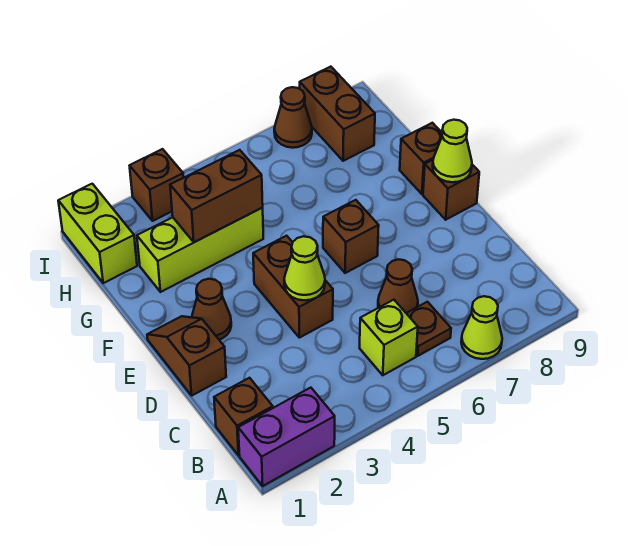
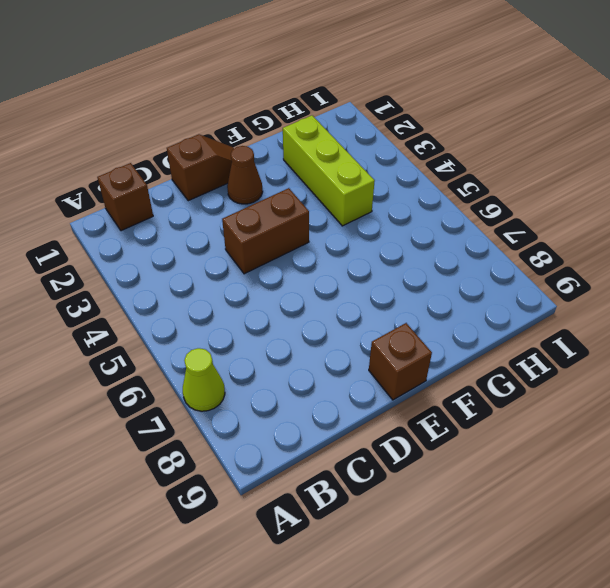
none -> purple 1x2 brick [238,388,335,486]
none -> lime 1x1 brick [360,300,418,375]
none -> brown 1x1 plate [406,302,451,356]

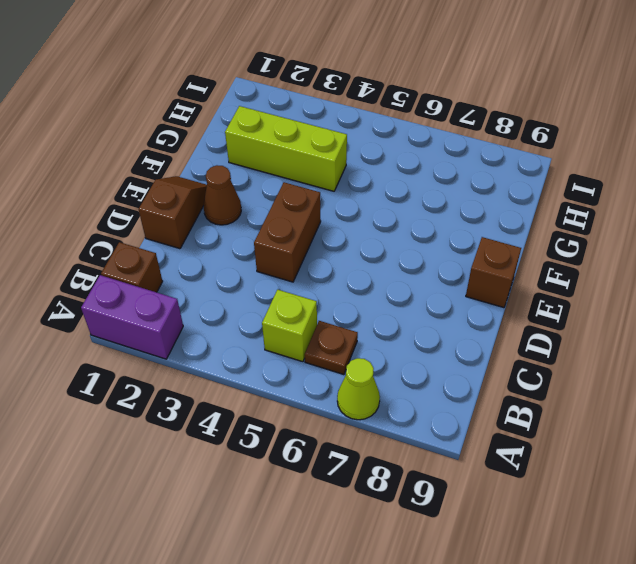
none -> brown 1x1 cone [378,259,418,313]
none -> brown 1x1 brick [323,200,379,273]
none -> brown 1x1 brick [400,123,442,194]

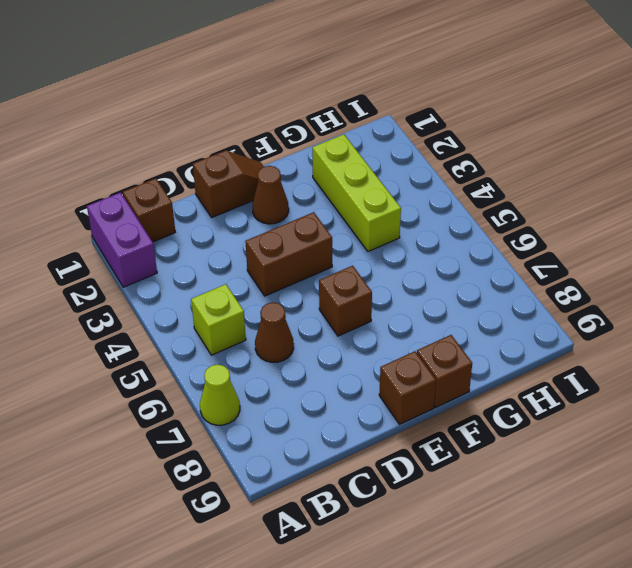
none -> brown 1x1 plate [406,302,451,356]
none -> lime 1x2 brick [58,184,137,283]
none -> brown 1x2 brick [300,67,375,161]

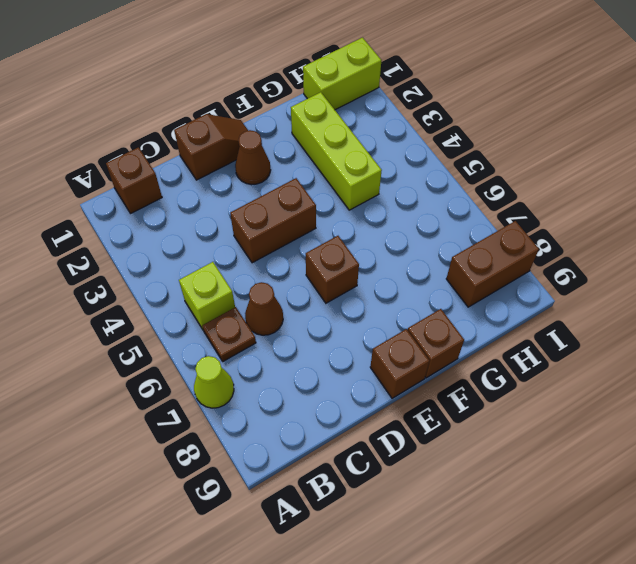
none -> purple 1x2 brick [238,388,335,486]
none -> brown 1x1 brick [130,149,184,221]
none -> brown 1x1 cone [274,87,312,148]

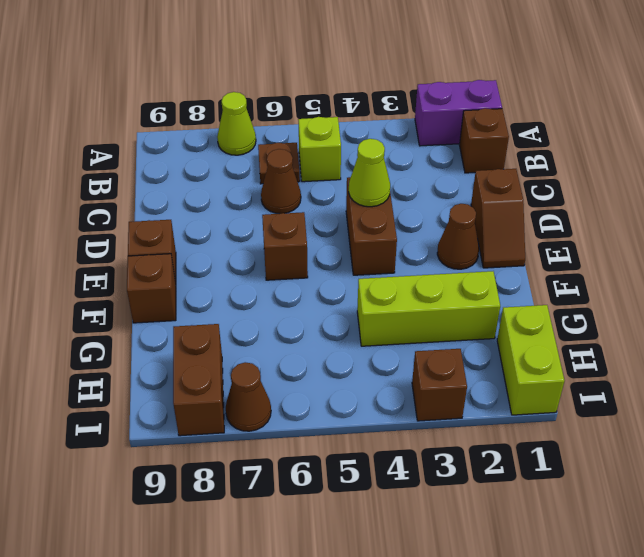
none -> lime 1x1 cone [433,120,472,182]
none -> brown 1x2 brick [170,150,263,242]

